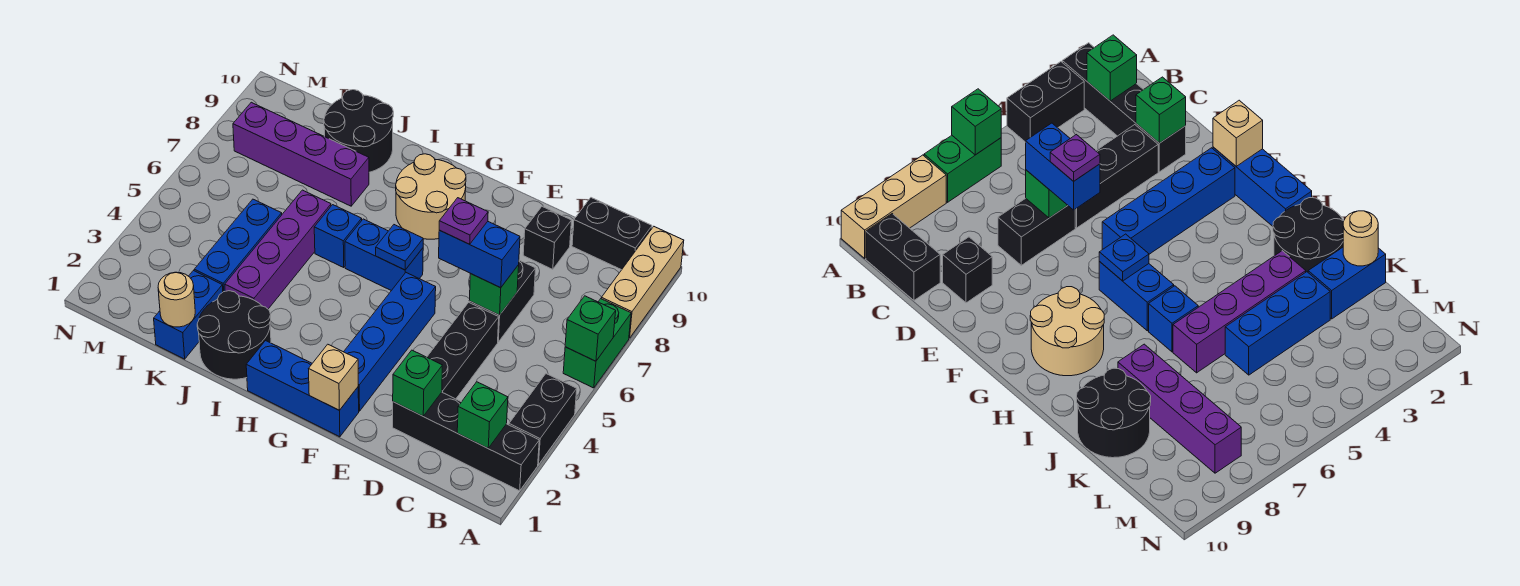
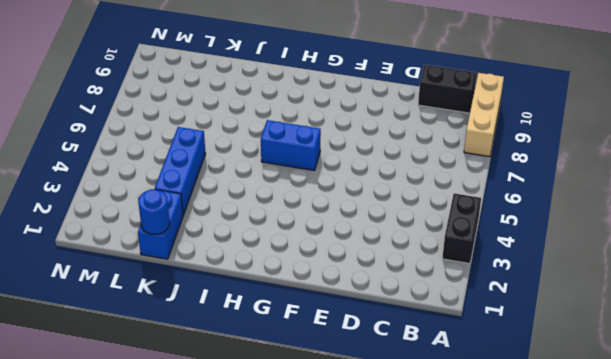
blue 1x1 round brick [138,189,170,235] -> tan 1x1 round brick [158,272,195,327]
none -> black 1x4 brick [393,392,539,491]
none -> green 1x2 brick [563,299,631,388]
none -> black 1x3 brick [427,302,499,399]

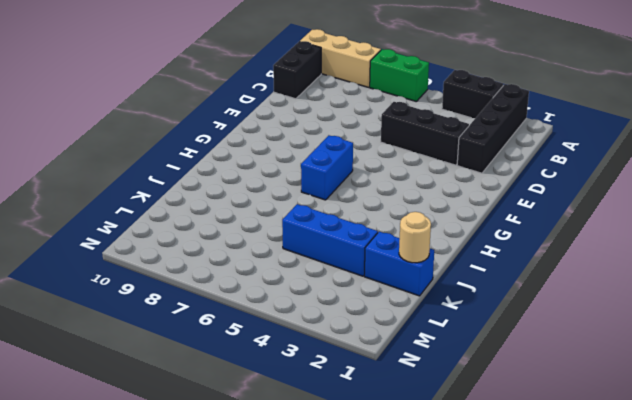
none -> black 1x2 brick [469,260,536,342]
none -> black 1x1 brick [523,207,572,269]
none -> blue 1x3 brick [246,341,359,437]

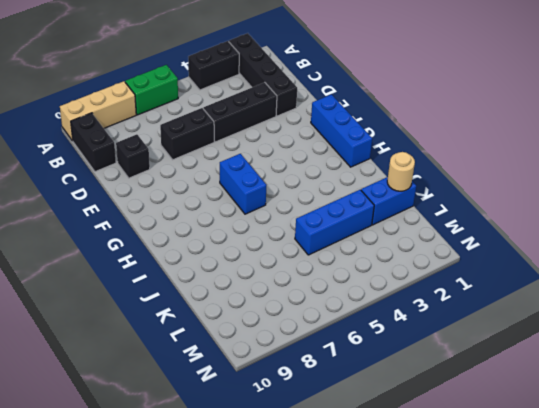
none -> blue 1x4 brick [344,273,436,411]
none -> tan 2x2 round brick [396,154,466,239]
none -> black 2x2 round brick [197,291,271,379]

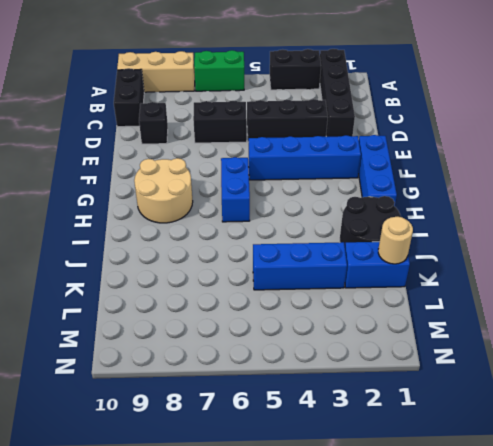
none -> blue 1x1 brick [314,205,362,267]
none -> purple 1x4 brick [225,190,331,309]
none -> purple 1x4 brick [233,102,369,206]

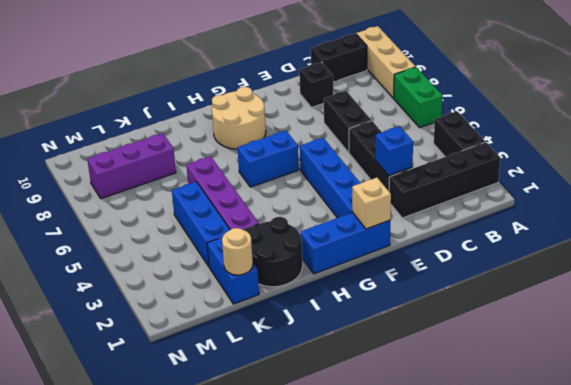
blue 1x1 brick [376,126,413,176] -> blue 1x1 brick moved to [314,205,362,267]
purple 1x3 brick [87,133,176,199] -> purple 1x4 brick [233,102,369,206]
none -> black 2x2 round brick [324,90,393,172]
none -> green 1x1 brick [565,296,616,361]
none -> green 1x1 brick [457,382,508,448]

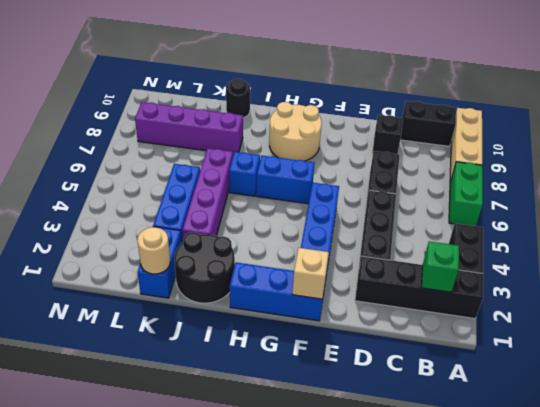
black 1x1 round brick [226,79,250,118] -> black 2x2 round brick [324,90,393,172]
none -> green 1x1 brick [565,296,616,361]
none -> green 1x1 brick [393,350,442,416]
none -> green 1x1 brick [469,265,519,315]

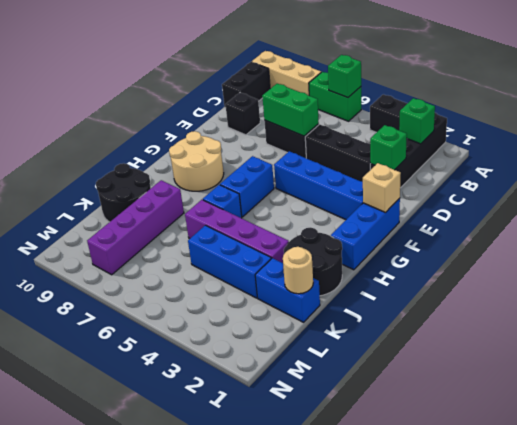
green 1x2 brick [262,83,319,136] -> green 1x1 brick [469,265,519,315]
none -> blue 1x1 plate [376,225,423,270]
none -> blue 1x2 brick [439,222,520,288]
none -> purple 1x1 plate [439,198,488,244]

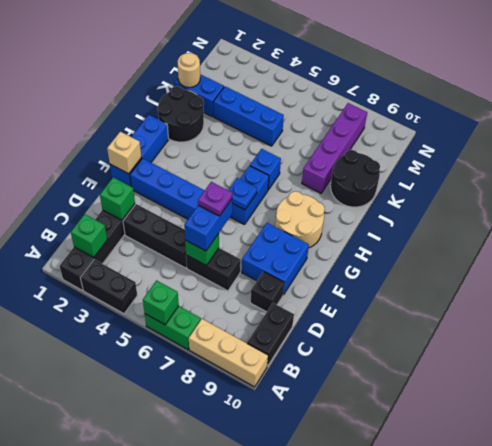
blue 2x2 brick [242,223,309,295] -> none
none -> purple 1x4 brick [225,190,331,309]

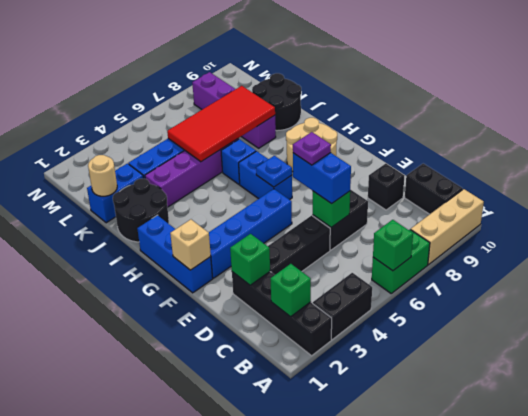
red 2x4 tile [167,86,275,162] -> none

